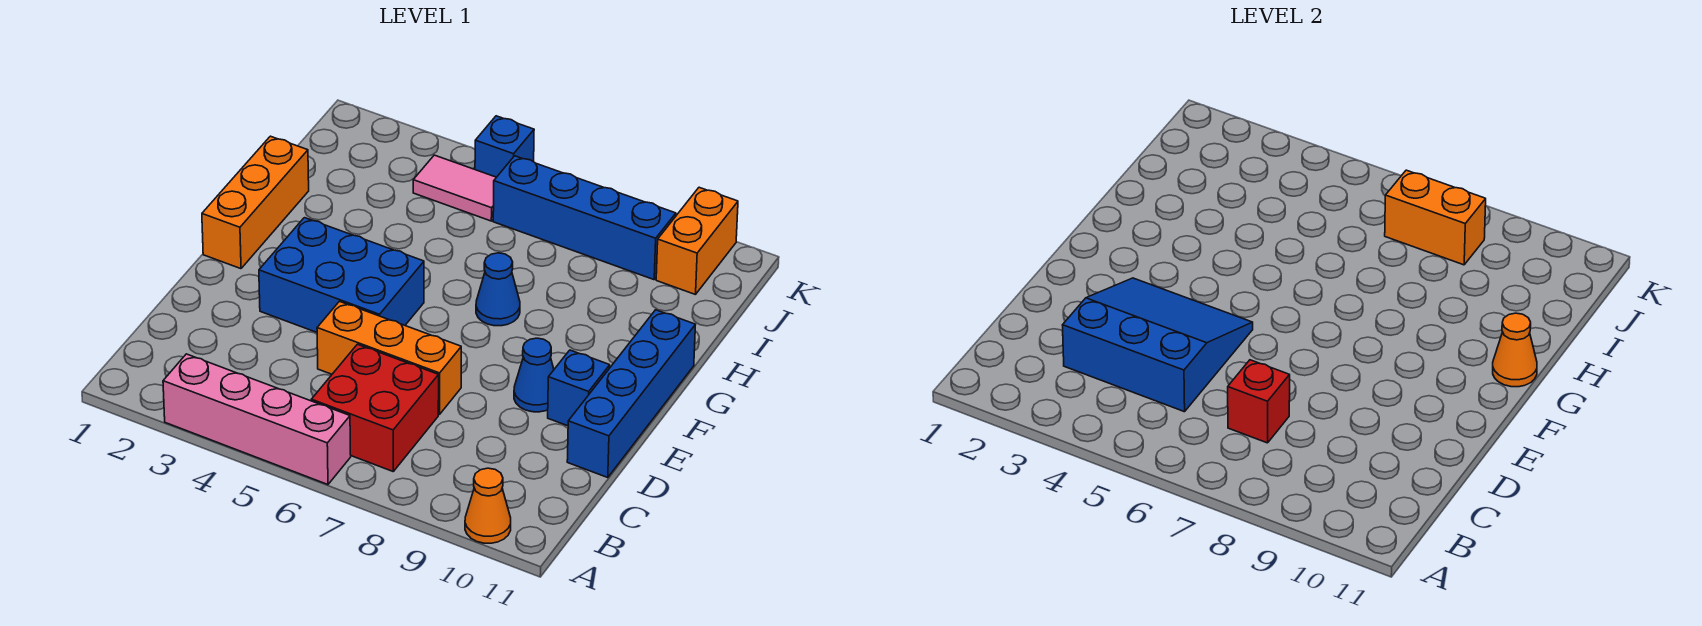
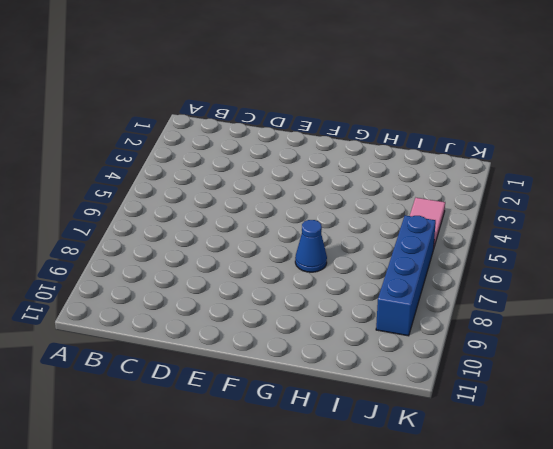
none -> pink 1x4 brick [163,354,351,485]
none -> orange 1x1 cone [465,468,511,543]
none -> red 2x2 brick [311,344,439,471]

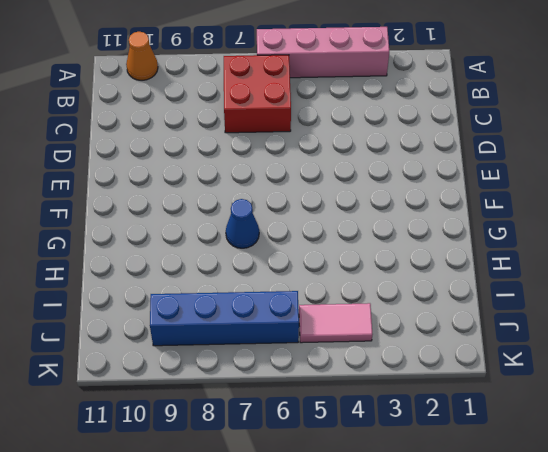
none -> orange 1x3 brick [317,301,461,415]
none -> blue 1x4 brick [567,310,695,478]
none -> blue 2x3 brick [259,218,424,332]

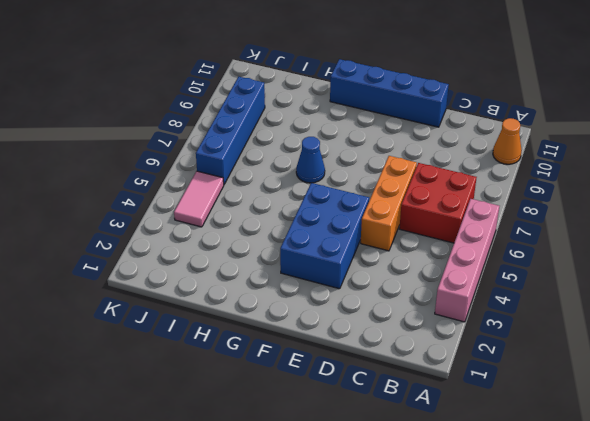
none -> blue 1x1 cone [514,338,554,412]
none -> blue 1x1 brick [548,350,610,426]
none -> orange 1x3 brick [202,136,309,269]

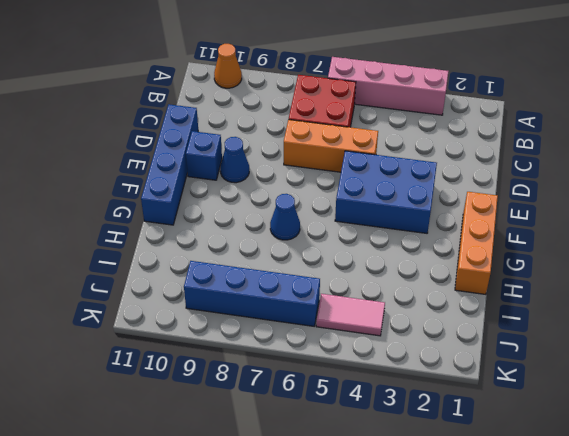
none -> orange 1x2 brick [656,187,738,295]
none -> blue 1x1 brick [475,116,534,177]
none -> blue 3x3 slope [1063,278,1253,412]

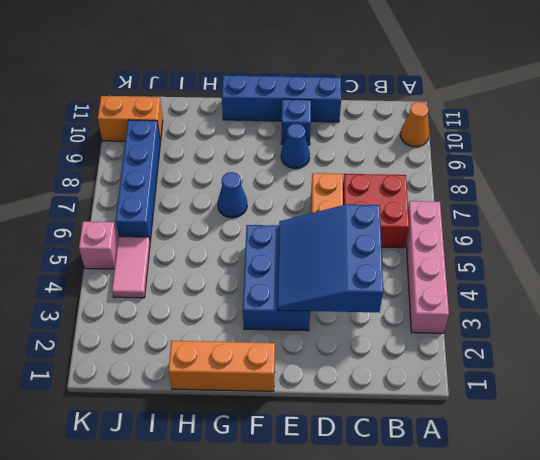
pink 1x1 brick [79,222,118,269] -> blue 1x1 brick [475,116,534,177]
none -> red 1x1 brick [1228,360,1290,443]
none -> orange 1x1 cone [1493,313,1537,387]
none -> orange 1x2 brick [1385,170,1486,265]

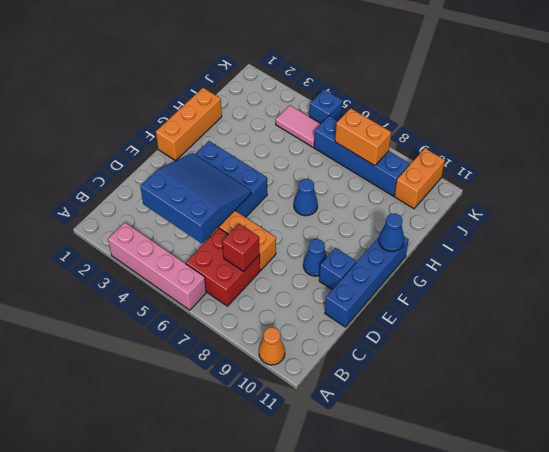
blue 1x1 cone [379,213,404,252] -> orange 1x1 cone [1493,313,1537,387]

